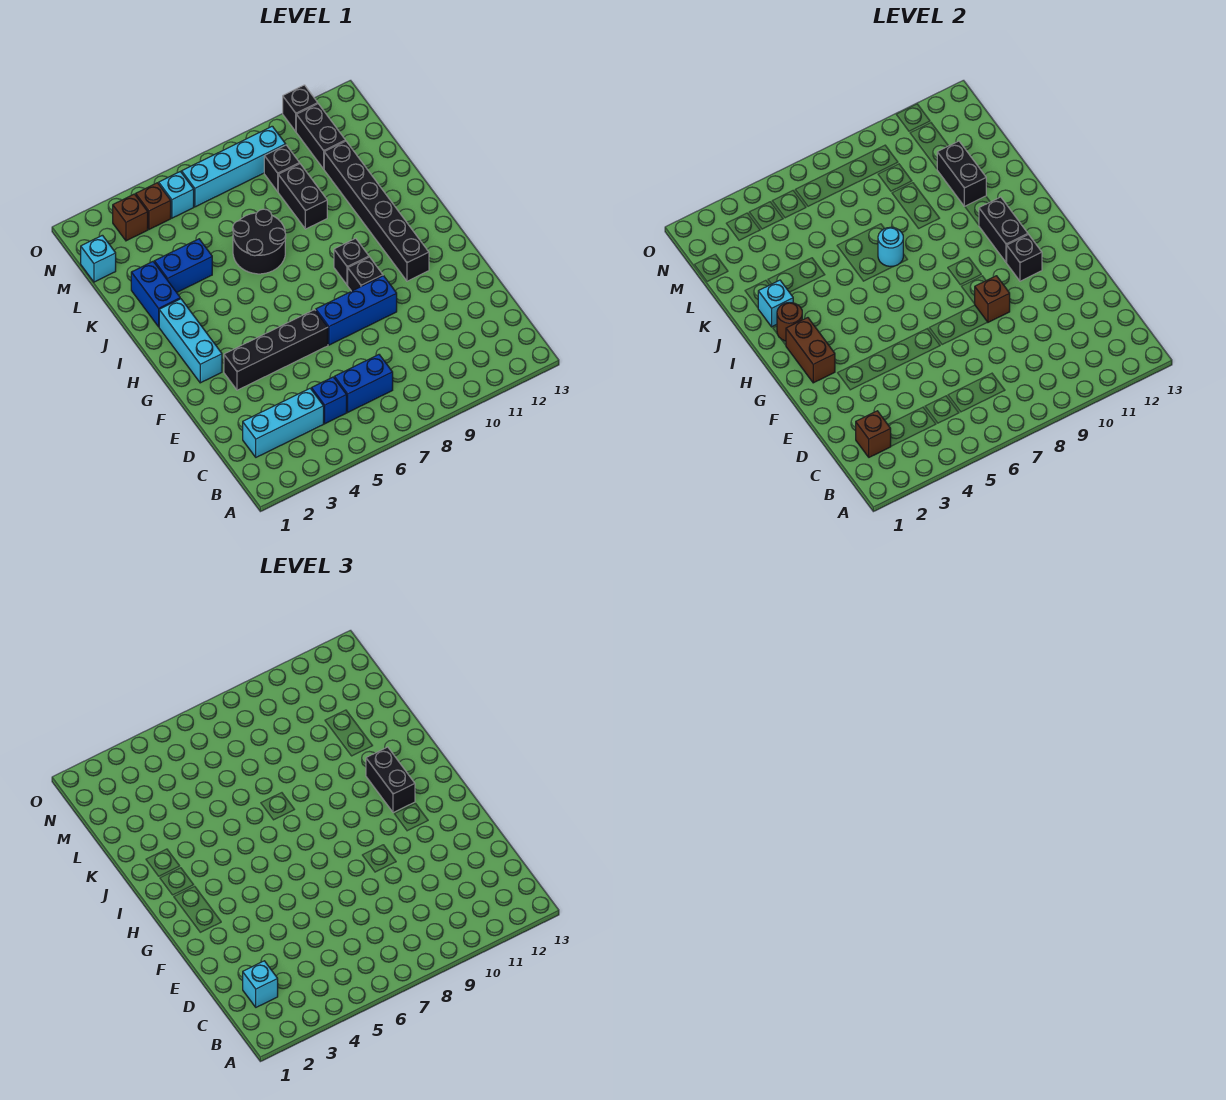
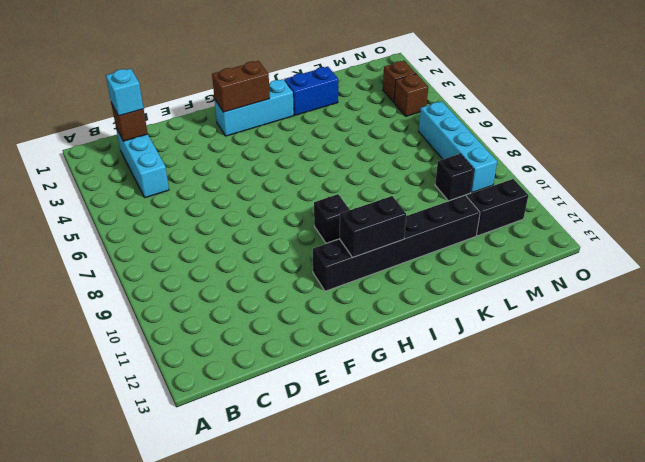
none -> blue 1x1 brick [311,377,347,424]
none -> blue 1x2 brick [334,355,393,412]
none -> black 1x4 brick [224,310,328,390]
none -> blue 1x3 brick [316,276,397,345]

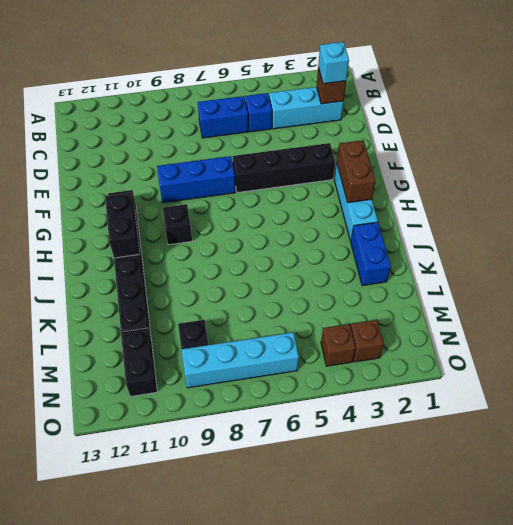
none -> black 1x1 brick [348,257,383,291]
none -> black 2x2 round brick [233,209,286,274]
none -> blue 1x2 brick [154,239,212,292]
none -> black 1x2 brick [278,164,327,229]

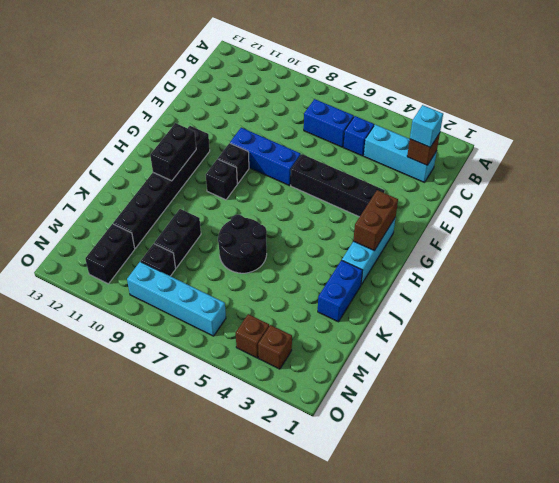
none -> blue 1x2 brick [154,239,212,292]
none -> cyan 1x1 brick [81,235,116,282]
none -> cyan 1x1 brick [159,172,194,218]
none -> black 1x1 brick [283,85,318,131]

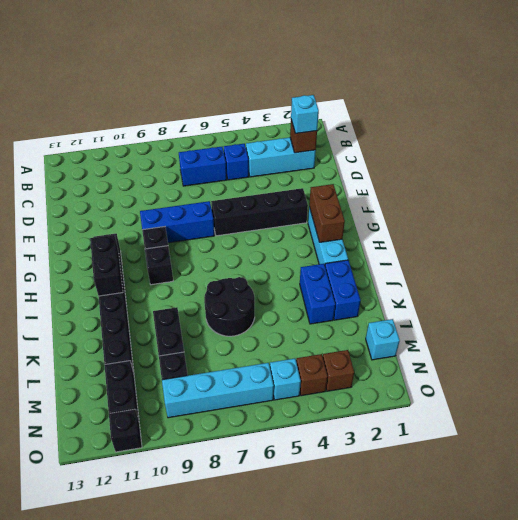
blue 1x2 brick [300,264,335,324] -> blue 1x2 brick turned to [154,239,212,292]
none -> brown 1x1 brick [975,276,1010,322]
none -> black 1x1 brick [1006,235,1042,281]
none -> brown 1x1 round brick [777,303,802,341]
none -> cyan 1x1 brick [758,280,793,327]

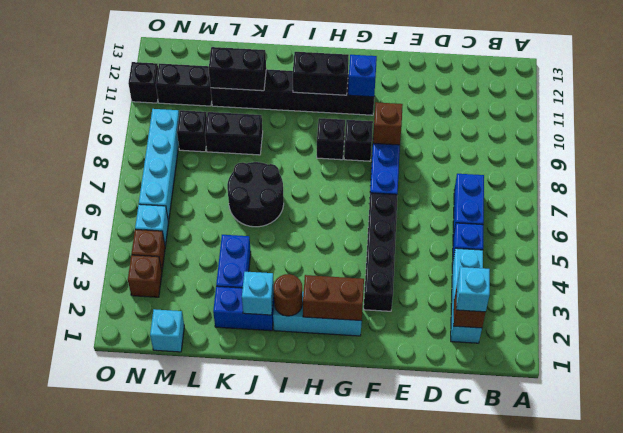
blue 1x1 brick [348,55,377,97] -> black 1x1 brick [1006,235,1042,281]
none -> cyan 1x1 round brick [878,227,903,267]
none -> black 1x2 brick [366,747,415,813]

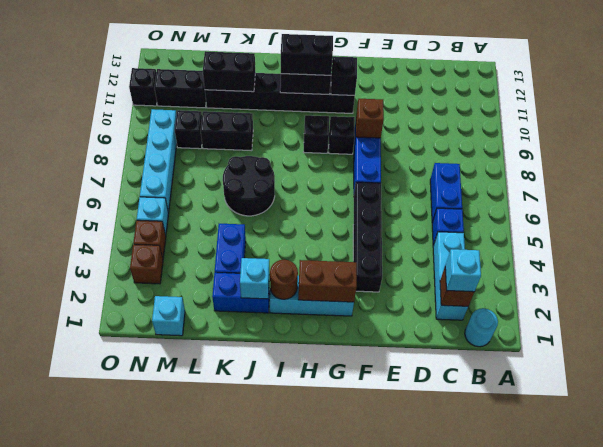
cyan 1x1 round brick [465,308,498,347] -> cyan 1x1 round brick moved to [878,227,903,267]

